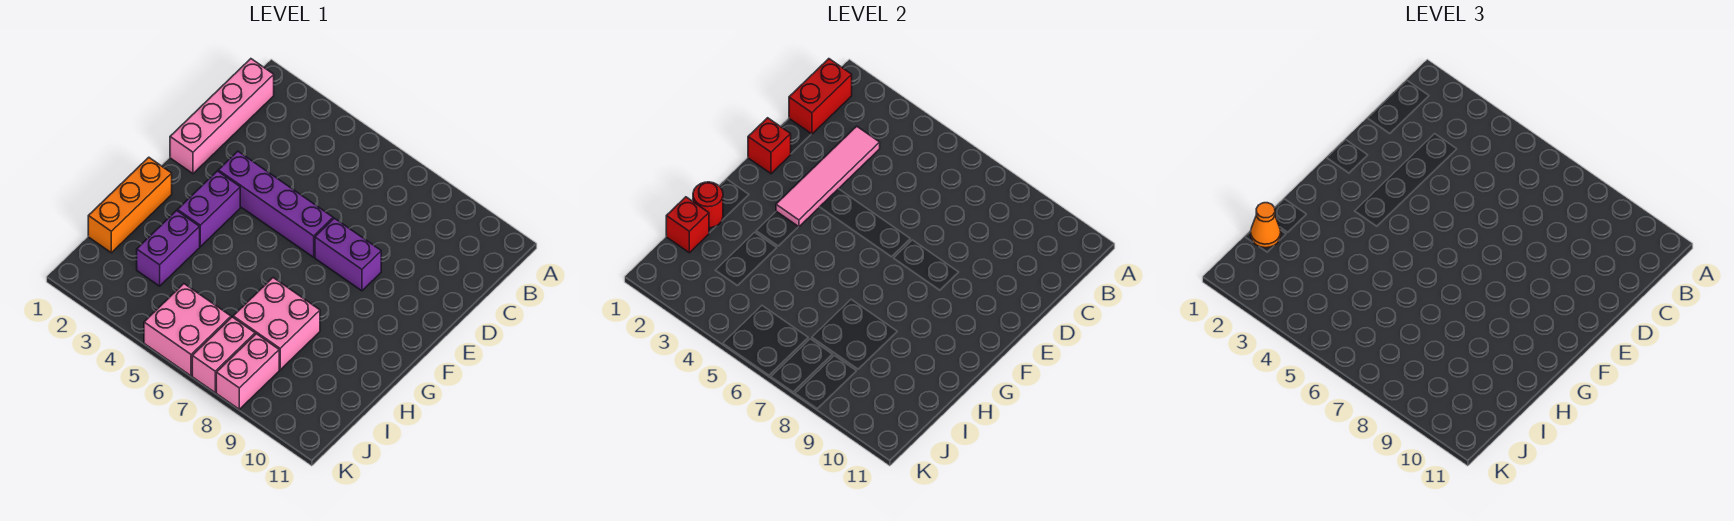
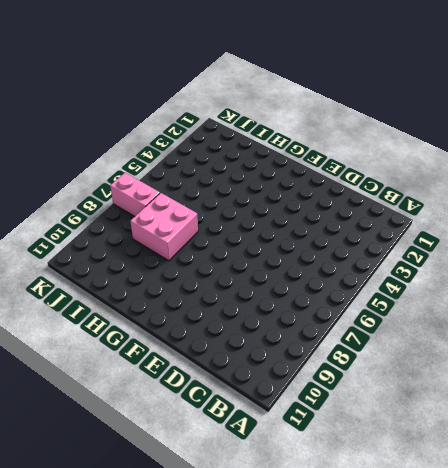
none -> pink 1x4 brick [170,59,274,174]
none -> purple 1x4 brick [218,151,333,257]
none -> purple 1x2 brick [315,218,381,291]

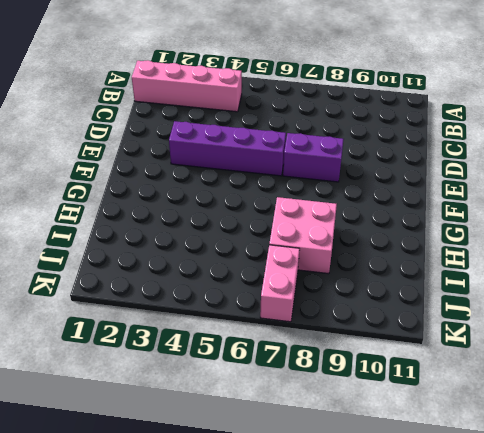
pink 1x4 brick [132,60,242,112] -> pink 1x4 brick turned to [170,59,274,174]
none -> purple 1x2 brick [178,171,240,247]
none -> orange 1x3 brick [88,157,172,253]
none -> purple 1x2 brick [137,211,200,286]

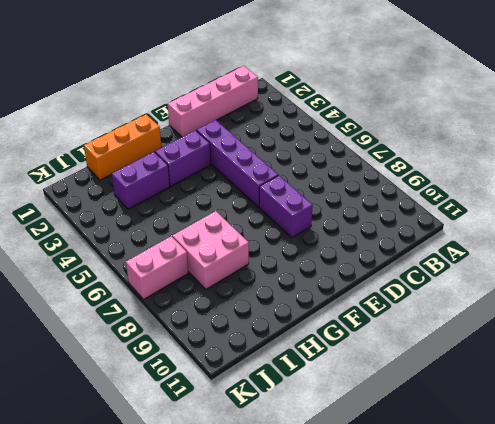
none -> pink 2x2 brick [144,284,231,376]
none -> pink 1x2 brick [216,334,279,409]
none -> red 1x2 brick [789,59,852,134]

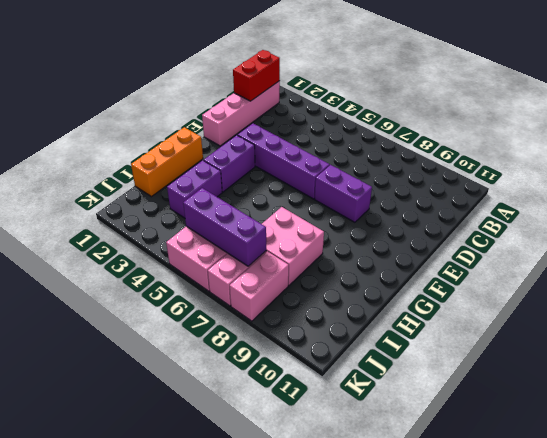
purple 1x3 brick [183,188,266,266] -> none
none -> pink 1x4 tile [776,126,880,227]
none -> red 1x1 brick [748,118,791,174]
none -> red 1x1 round brick [693,182,723,228]

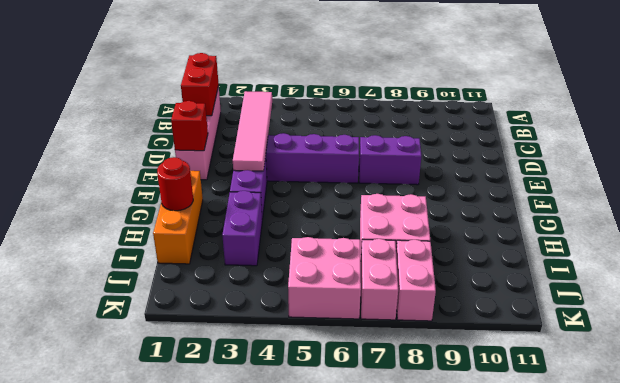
none -> red 1x1 brick [666,197,709,253]
none -> orange 1x1 cone [1251,203,1281,248]

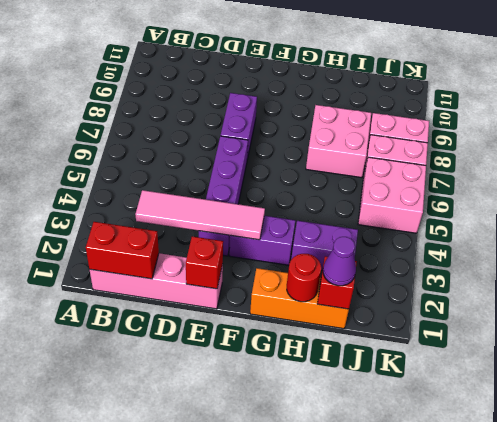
purple 1x1 cone [323,237,356,286] -> orange 1x1 cone [1251,203,1281,248]

